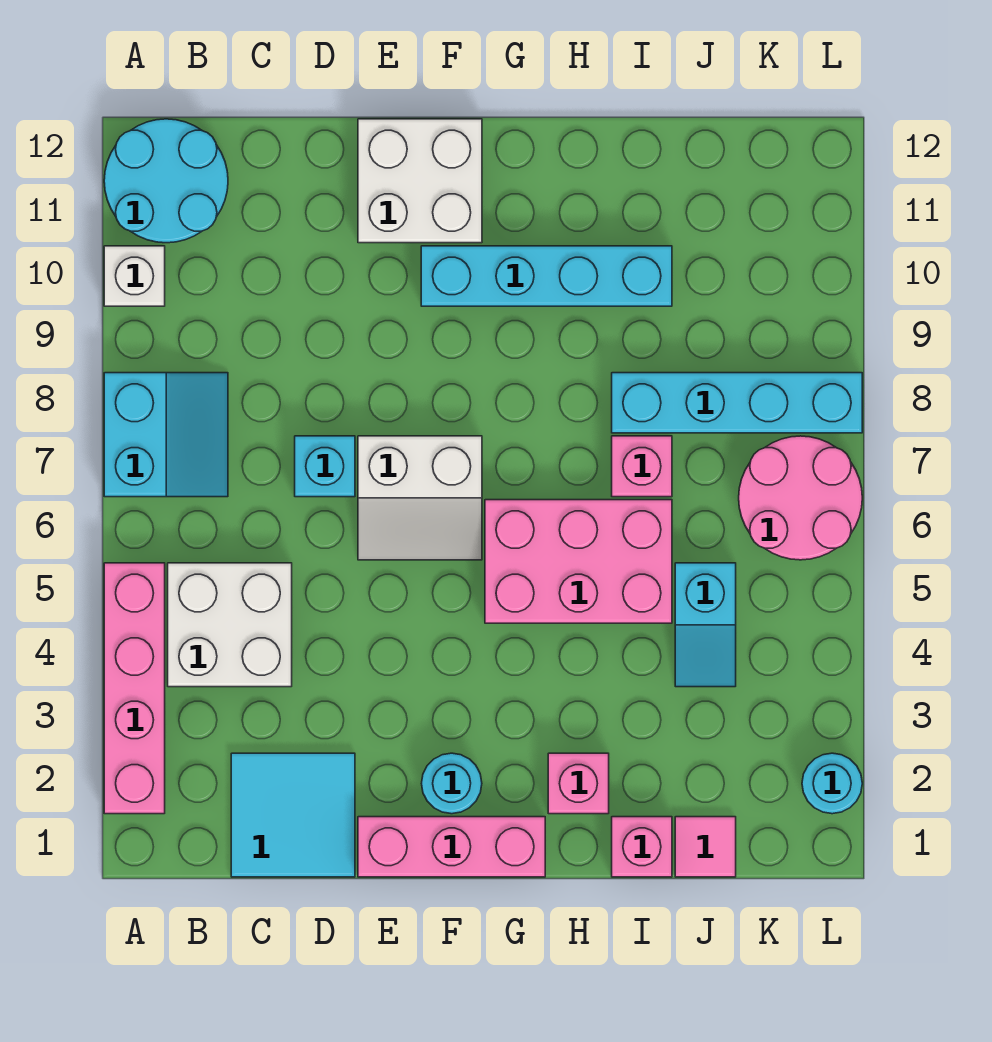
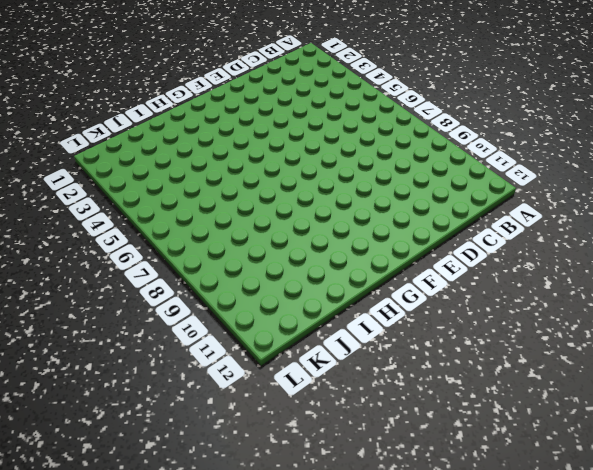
none -> pink 1x4 brick [104,563,165,814]
none -> cyan 2x2 slope [104,373,228,497]
none -> white 1x1 brick [104,246,165,306]

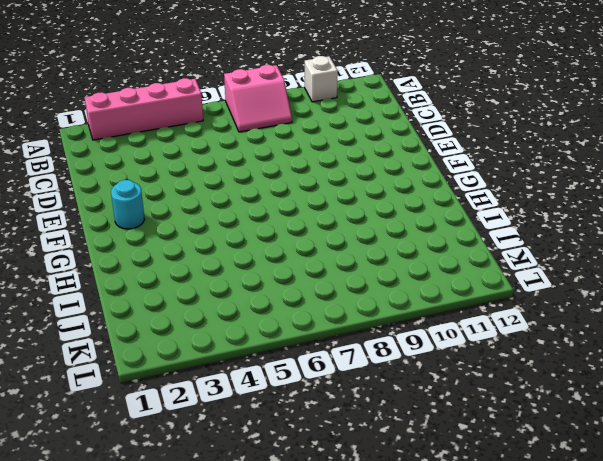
pink 2x2 slope [224,65,292,132] -> cyan 2x2 slope [104,373,228,497]
none -> cyan 2x2 round brick [104,119,228,243]
none -> white 2x2 brick [168,563,292,687]
none -> cyan 2x2 tile [231,753,355,877]

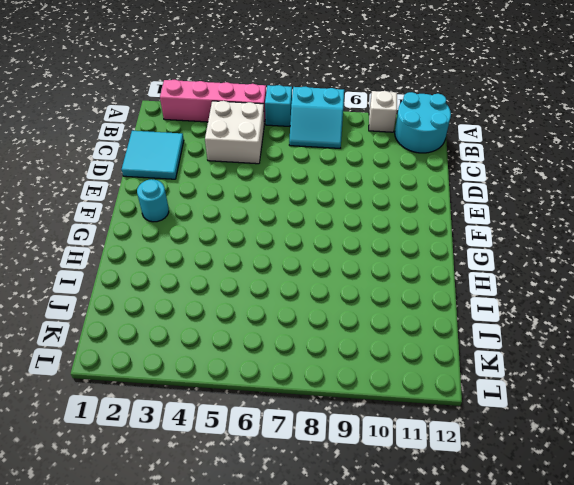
cyan 1x1 brick [265,85,292,126] -> cyan 1x1 brick moved to [295,436,355,497]
none -> pink 1x3 brick [358,817,545,877]
none -> white 2x2 slope [358,436,482,560]
none -> white 2x2 brick [358,119,482,243]

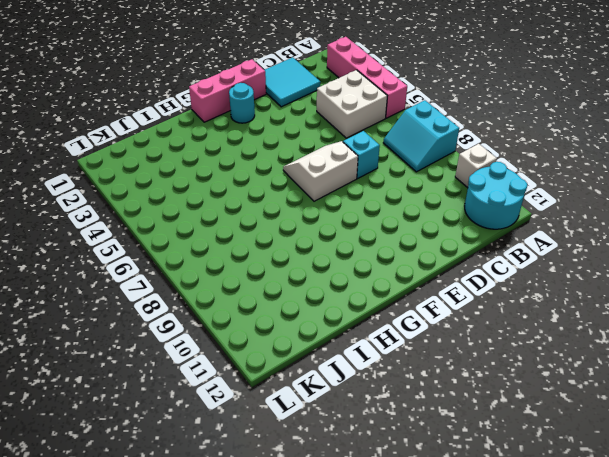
none -> white 2x2 brick [358,119,482,243]
none -> cyan 1x4 brick [421,246,672,306]
none -> pink 2x3 brick [485,500,672,623]

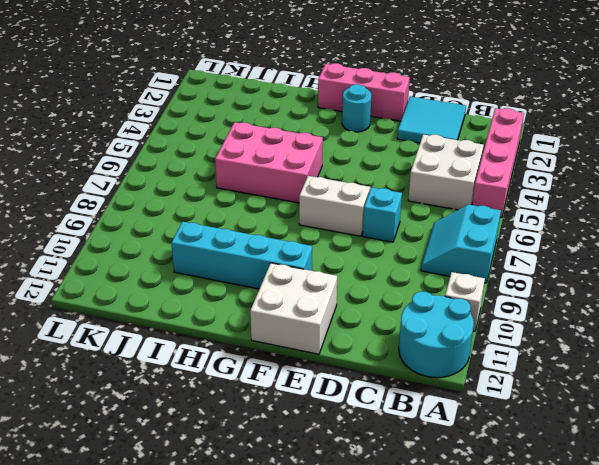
none -> pink 1x1 brick [548,753,609,814]
none -> pink 1x1 brick [612,817,672,877]
none -> pink 1x1 brick [612,436,672,497]

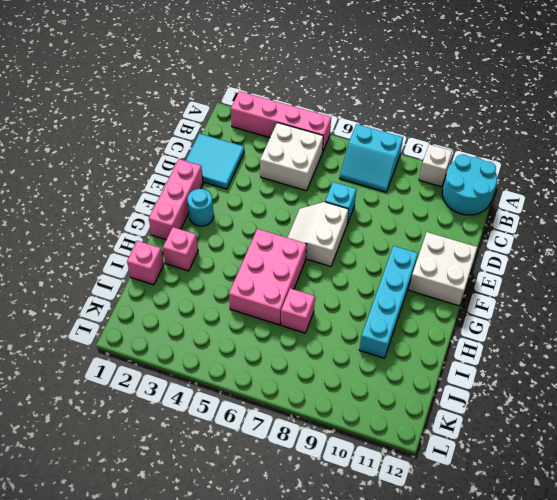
none -> cyan 1x4 brick [612,373,862,433]
none -> pink 1x1 tile [675,817,736,877]
none -> cyan 1x2 slope [675,563,736,687]

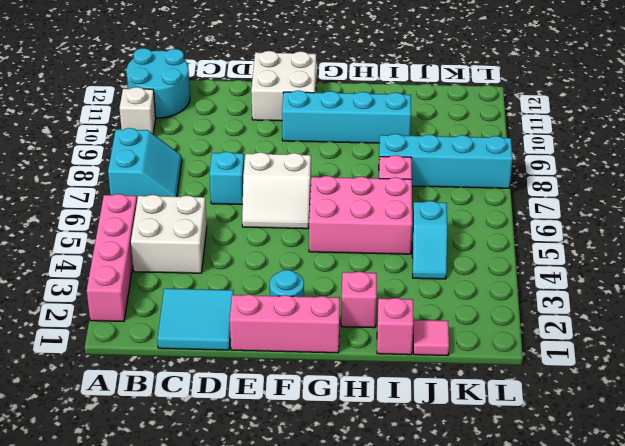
none -> pink 2x2 round brick [739,436,862,560]
none -> cyan 1x1 round brick [802,753,862,814]

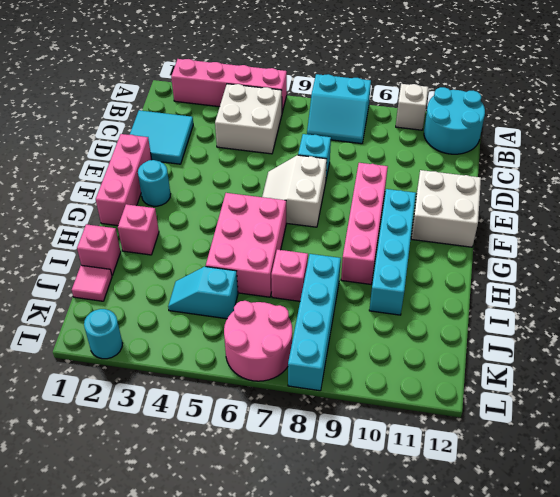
pink 1x4 brick [341,163,388,284] -> none

